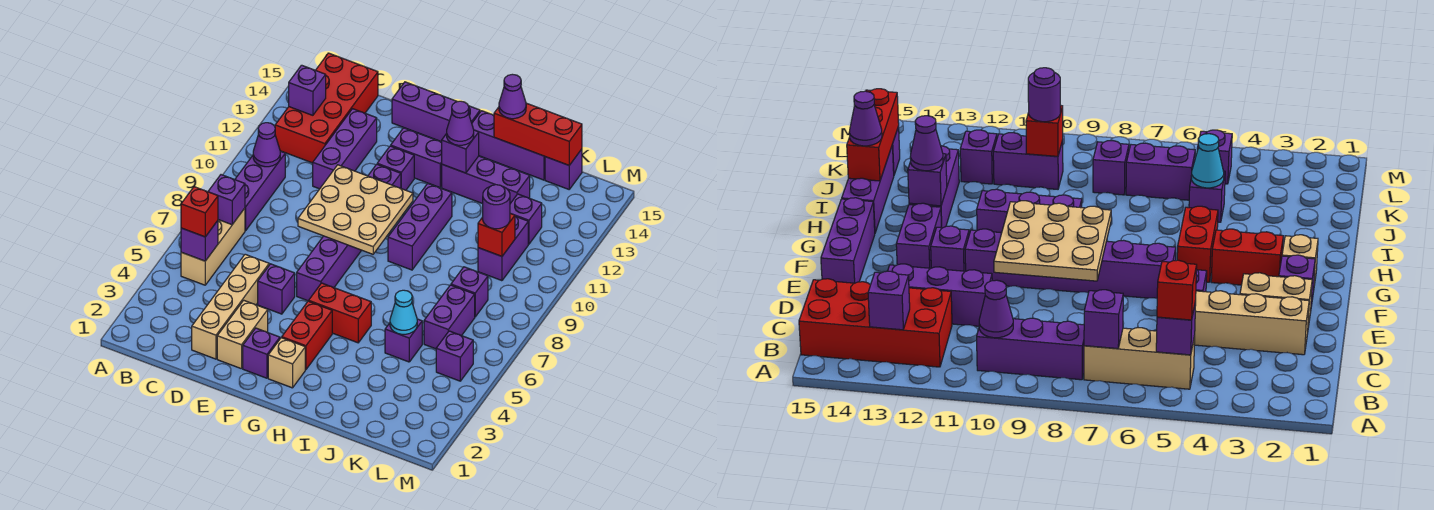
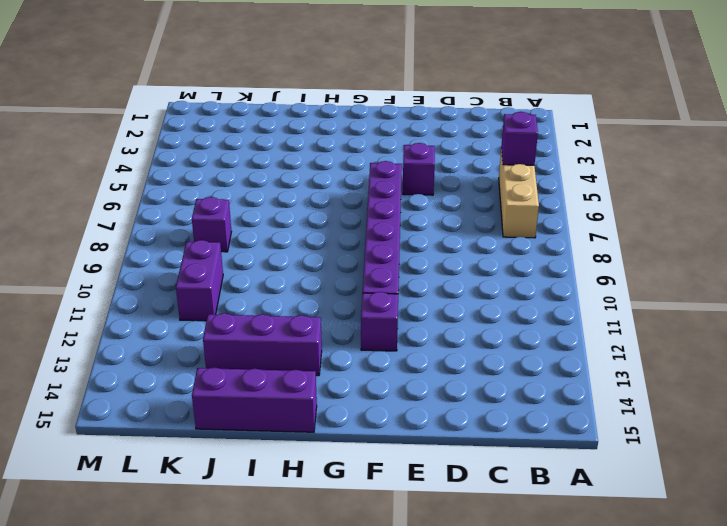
none -> purple 1x3 brick [235,151,285,231]
none -> red 2x4 brick [275,53,378,163]
none -> tan 1x4 brick [192,254,269,359]
none -> purple 1x3 brick [313,109,377,189]

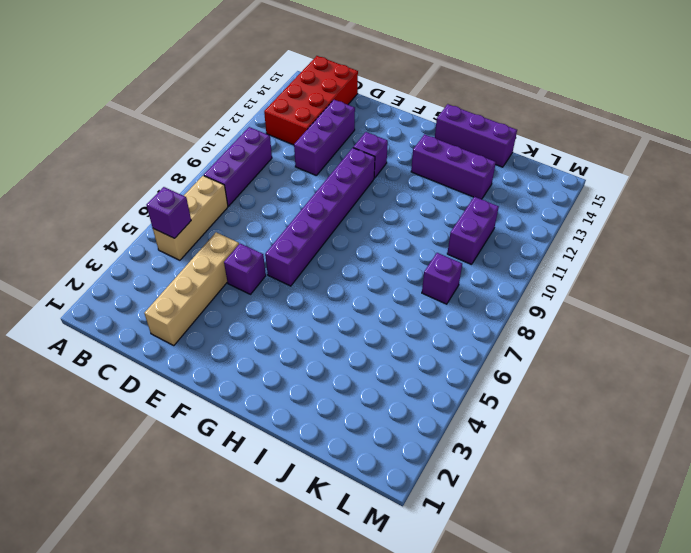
none -> tan 1x2 brick [217,300,268,369]
none -> purple 1x3 brick [392,82,480,142]
none -> purple 1x1 brick [243,328,280,378]
none -> purple 1x2 brick [391,128,442,188]

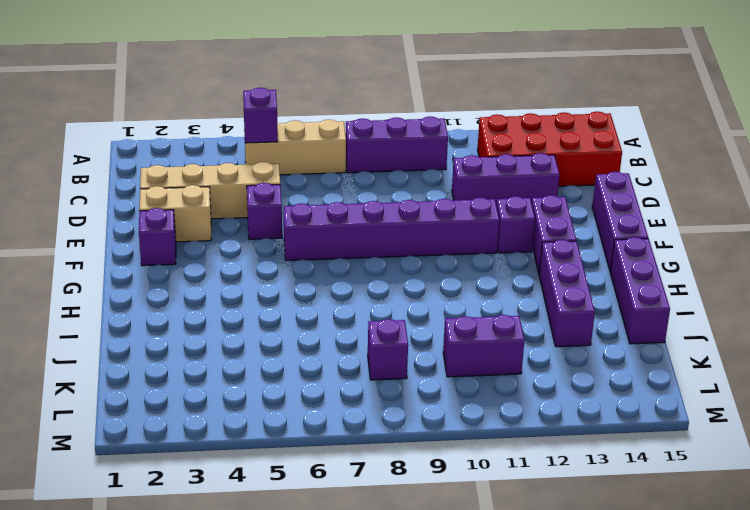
none -> tan 1x1 brick [268,338,305,388]
none -> red 1x2 brick [282,301,332,370]
none -> red 1x2 brick [309,283,371,343]
none -> purple 1x3 brick [388,184,452,270]

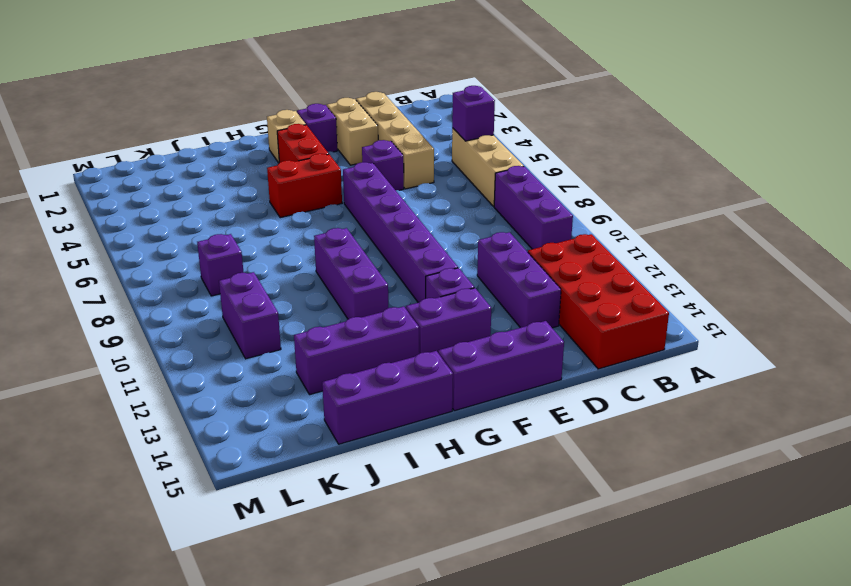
none -> purple 1x1 brick [385,319,422,362]
none -> purple 1x2 brick [424,285,475,349]
none -> purple 1x1 brick [510,194,542,244]
none -> purple 1x1 brick [545,149,582,189]

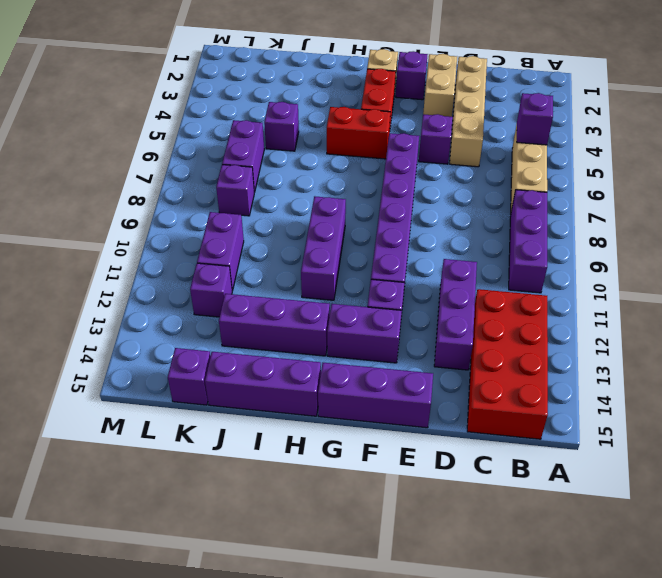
none -> purple 1x1 brick [436,331,473,381]
none -> purple 1x1 brick [208,175,245,225]
none -> purple 1x1 cone [253,123,280,167]
none -> purple 1x1 brick [289,65,326,115]

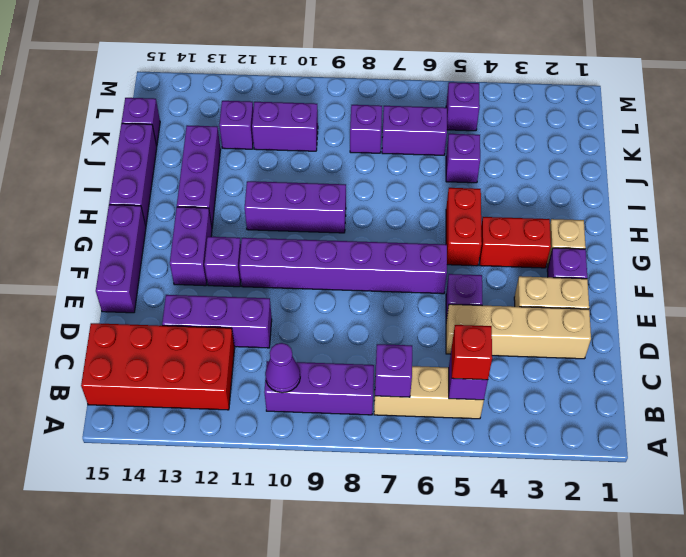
none -> purple 1x1 brick [289,65,326,115]
none -> tan 3x3 plate [298,165,413,254]
none -> purple 1x1 brick [442,130,479,173]
none -> red 1x3 brick [494,103,582,165]

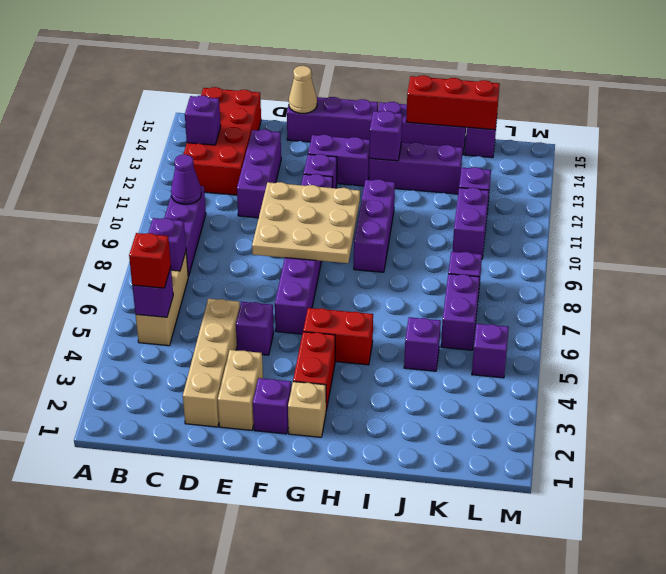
tan 1x1 cone [289,66,317,113] -> none
none -> cyan 1x1 cone [390,290,417,334]
none -> red 1x1 brick [478,214,515,256]
none -> purple 1x1 cone [447,101,474,145]
none -> purple 1x1 cone [499,74,526,119]

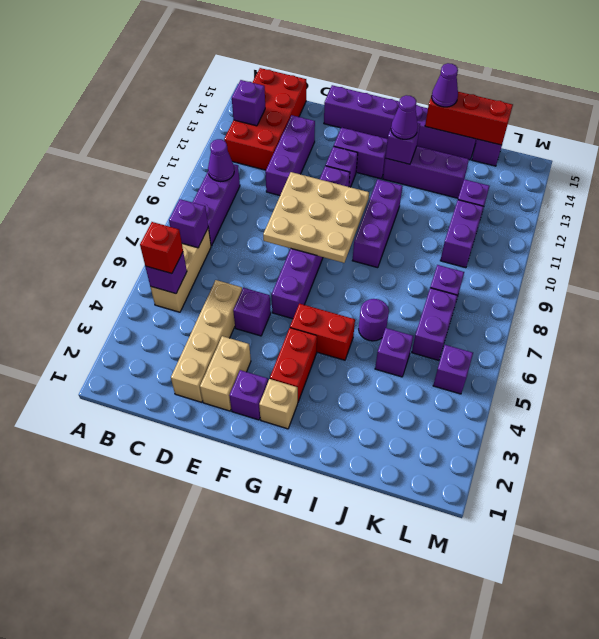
purple 1x1 round brick [359,299,389,341] -> purple 1x1 round brick moved to [483,185,510,229]
none -> cyan 1x1 cone [390,290,417,334]
none -> red 1x1 brick [478,214,515,256]

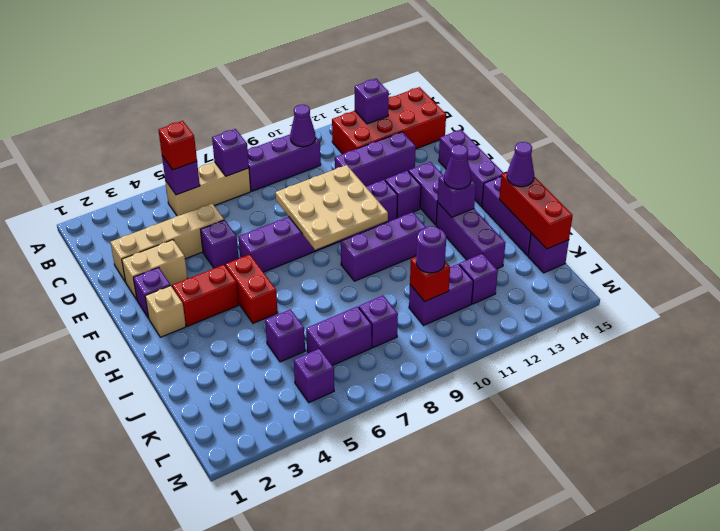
none -> cyan 1x1 cone [390,290,417,334]

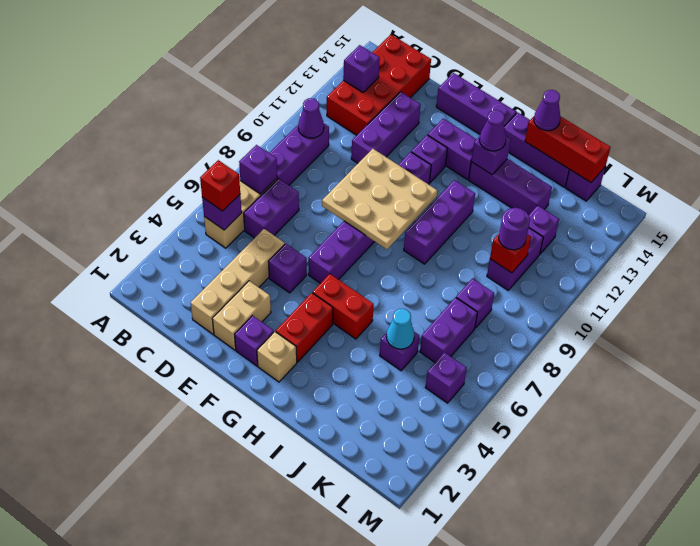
purple 1x2 brick [244,179,299,238] -> none

